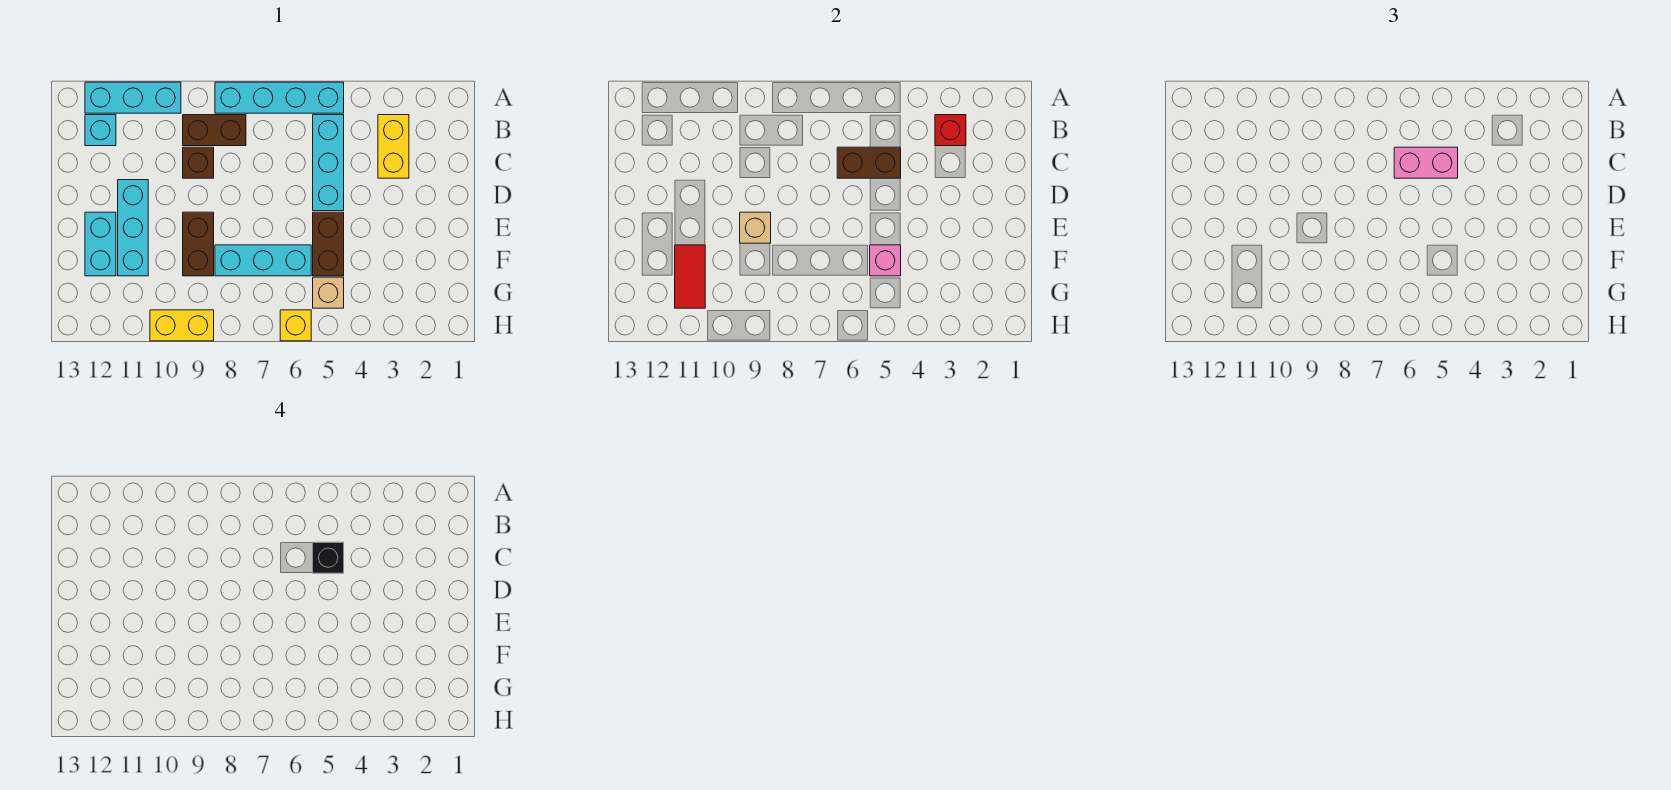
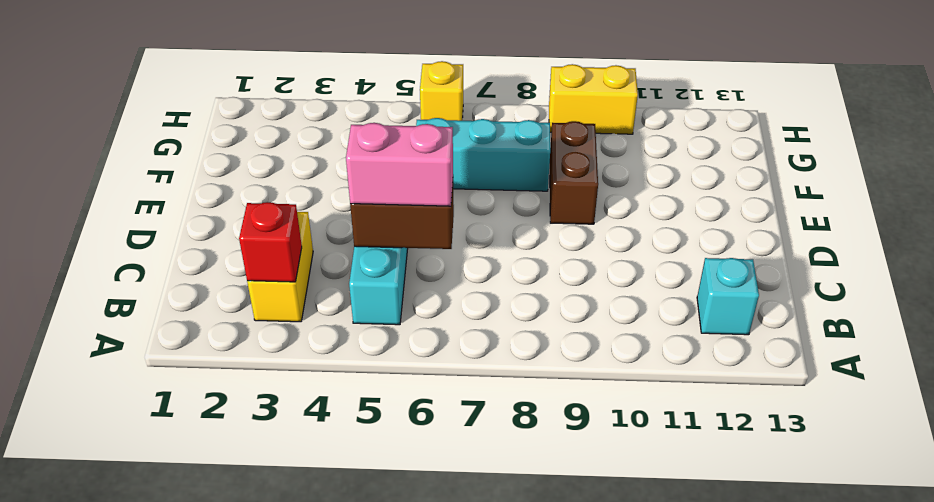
none -> cyan 1x4 brick [215,82,344,113]
none -> cyan 1x3 brick [85,82,181,113]
none -> brown 1x2 brick [183,115,246,146]

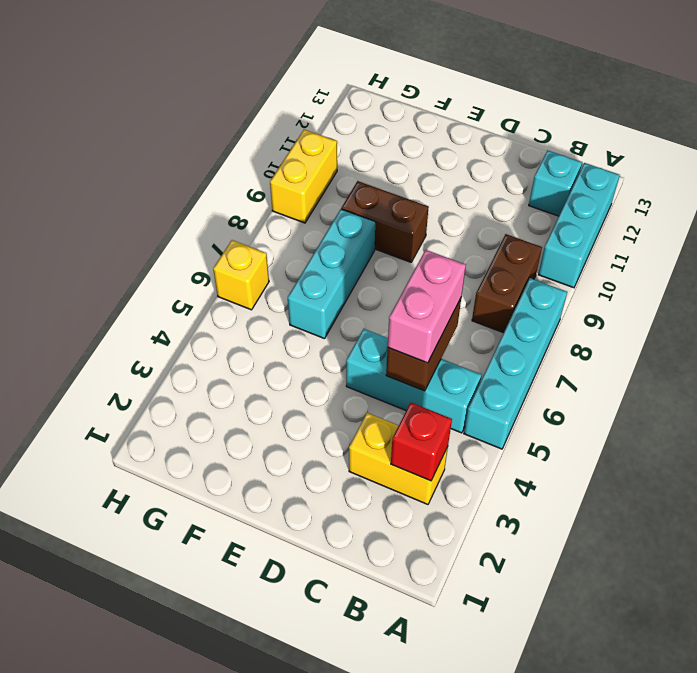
none -> brown 1x1 brick [183,147,214,178]
none -> cyan 1x3 brick [118,180,148,276]
none -> brown 1x2 brick [313,212,344,276]

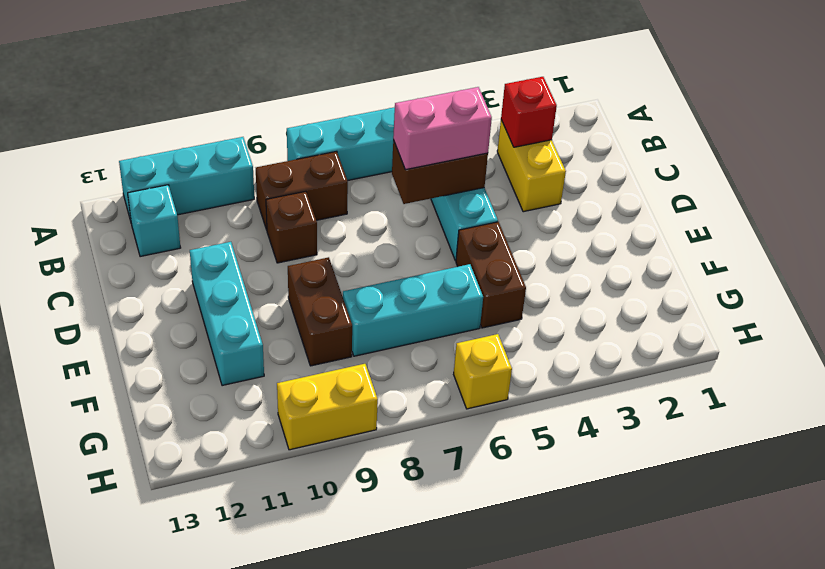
none -> cyan 1x2 brick [85,212,116,276]
none -> tan 1x1 brick [313,277,344,308]
none -> tan 1x1 brick [740,212,771,243]

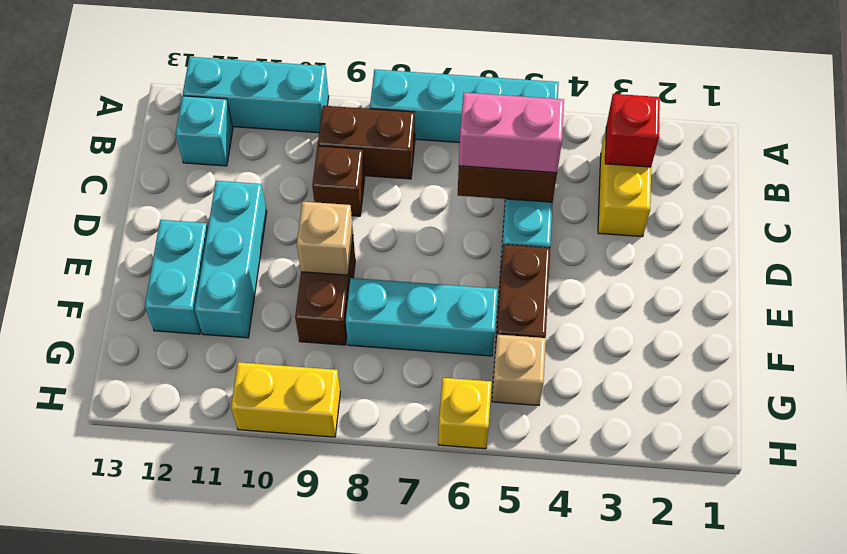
none -> pink 1x1 brick [870,245,901,276]
none -> red 1x2 tile [675,245,705,308]
none -> black 1x1 brick [313,542,344,573]

